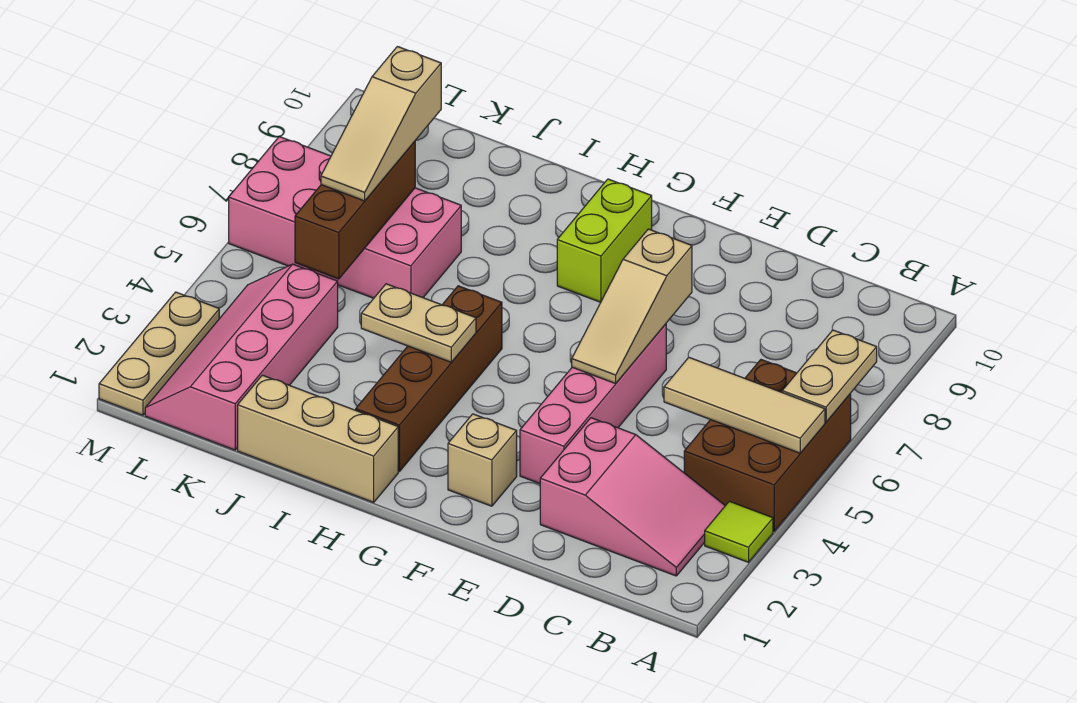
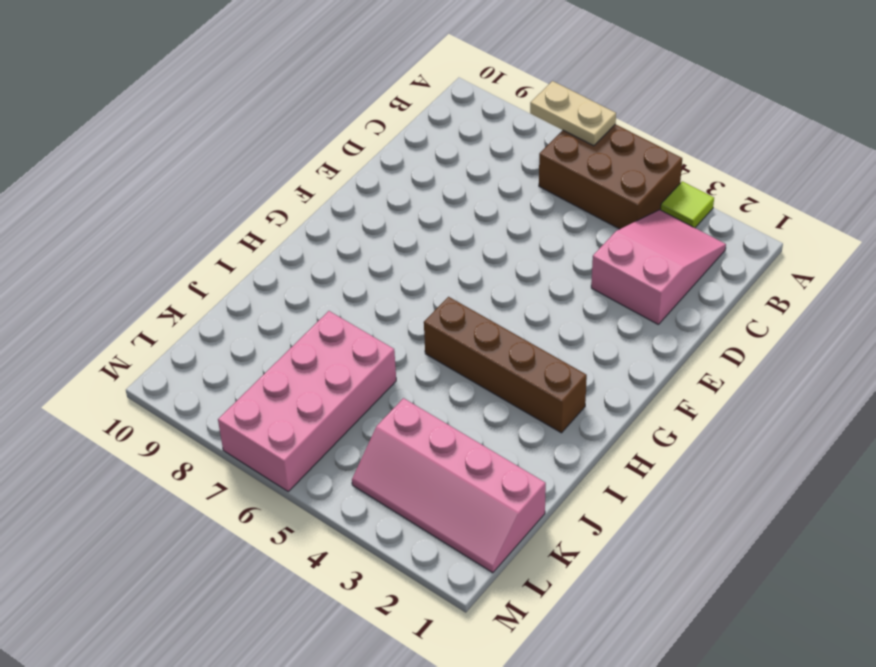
none -> pink 1x4 brick [520,324,666,484]
none -> tan 1x1 brick [448,414,517,506]
none -> lime 1x2 brick [557,179,652,302]

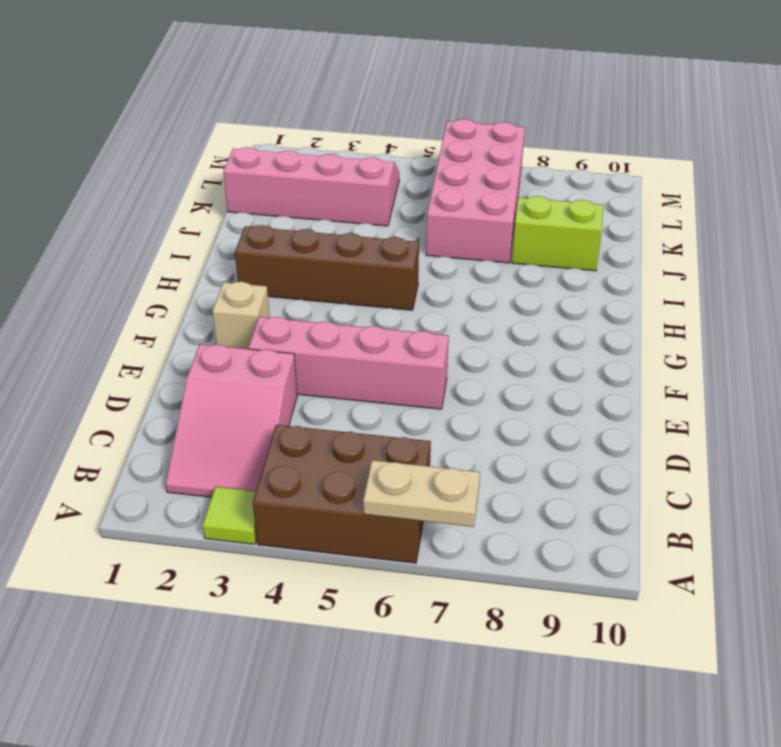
lime 1x2 brick [512,196,603,271] -> lime 1x2 brick moved to [557,179,652,302]
none -> tan 1x3 brick [238,375,398,502]
none -> tan 1x3 plate [99,292,219,415]
none -> tan 1x3 tile [664,357,825,453]

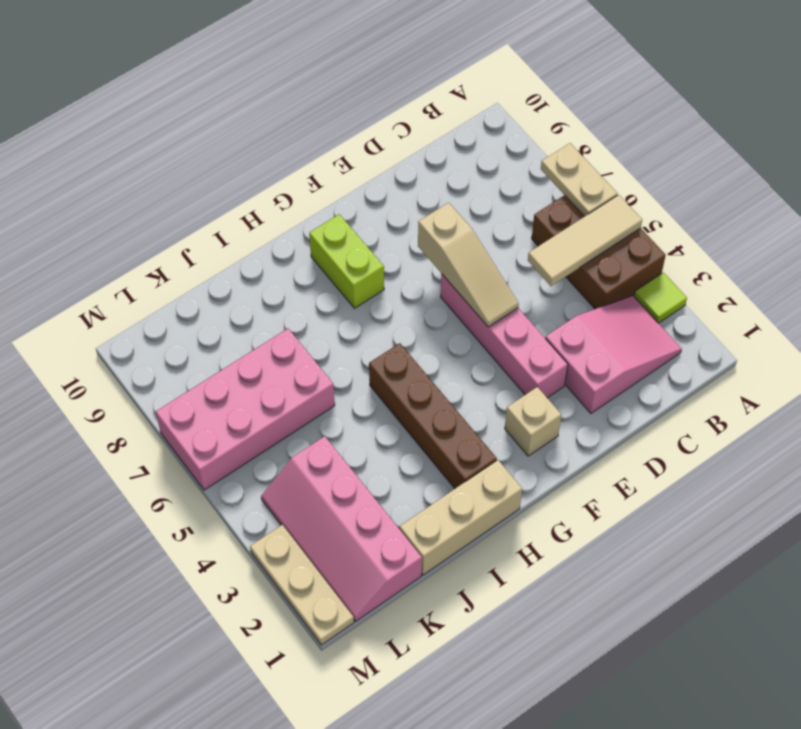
none -> tan 1x2 plate [361,284,476,362]
none -> brown 1x3 brick [295,141,415,279]
none -> tan 1x3 slope [321,47,441,201]

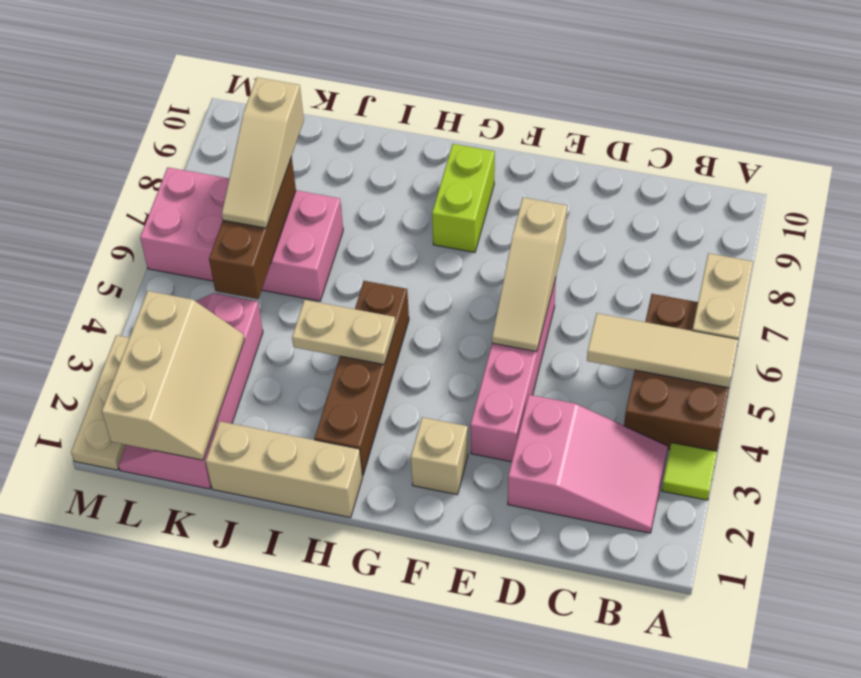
tan 2x3 slope [102,291,244,460] -> none

